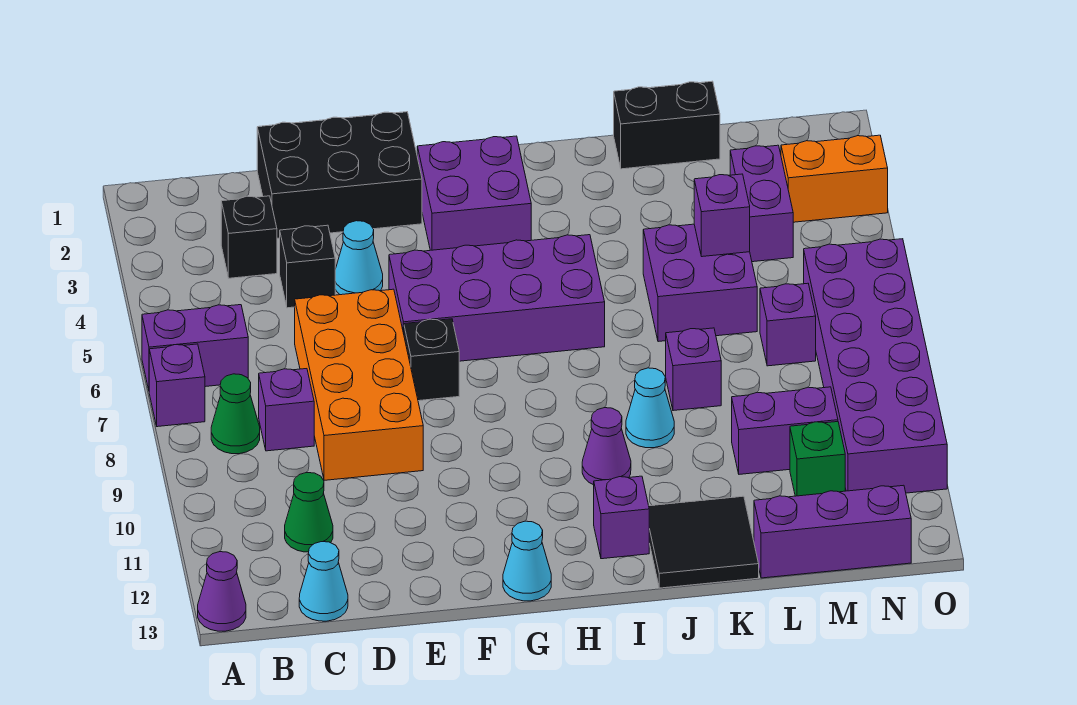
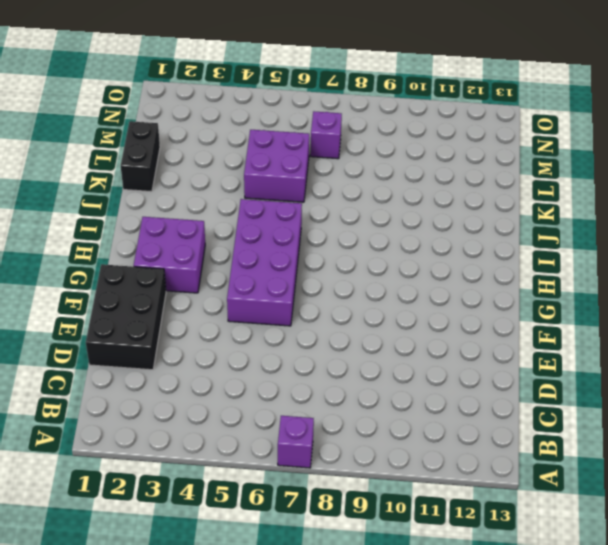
none -> purple 1x2 brick [142,305,248,390]
none -> purple 1x1 cone [198,552,246,631]
none -> green 1x1 cone [211,374,260,454]
none -> black 1x1 brick [221,196,277,278]

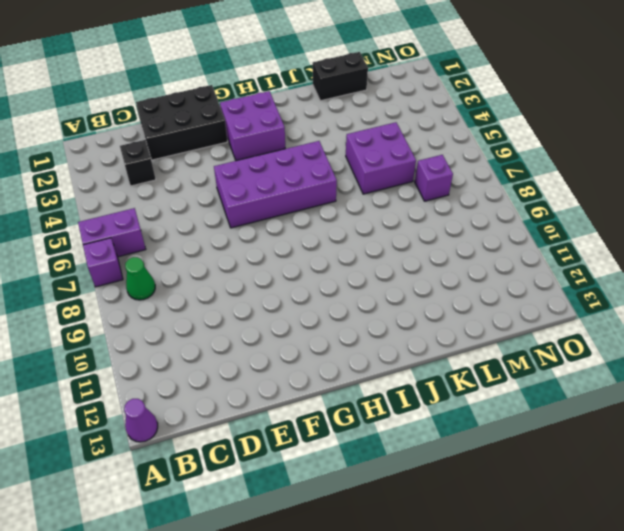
none -> purple 1x1 brick [259,369,314,451]
none -> green 1x1 cone [285,472,333,552]
none -> cyan 1x1 cone [299,542,348,621]
none -> black 1x1 brick [280,225,335,308]

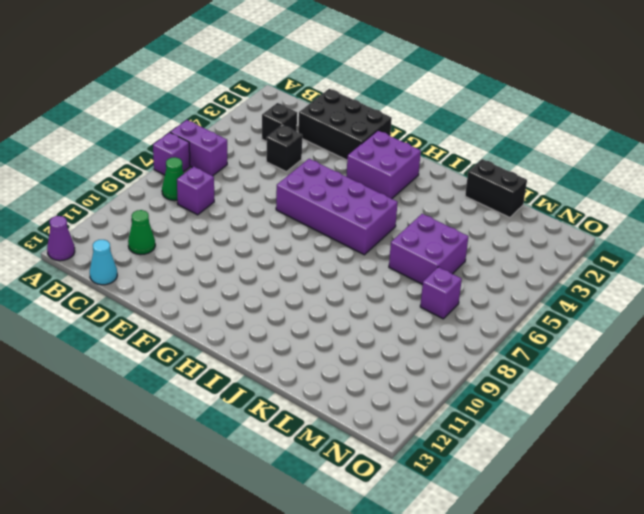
none -> orange 2x4 brick [295,289,423,480]
none -> cyan 1x1 cone [335,221,383,295]
none -> black 1x1 brick [404,319,459,401]
none -> cyan 1x1 cone [503,521,551,601]

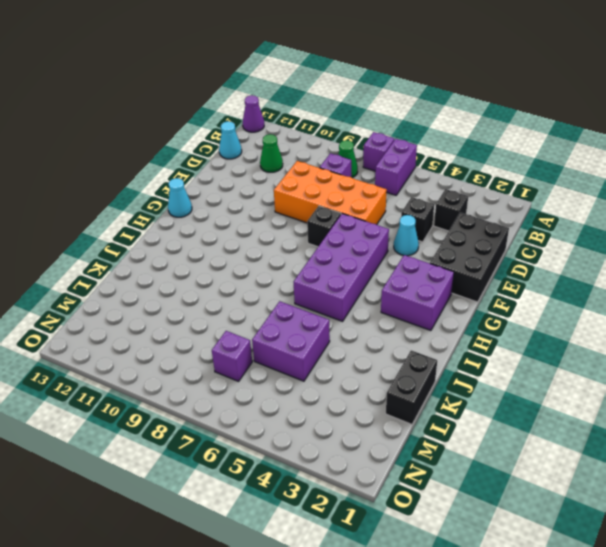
none -> purple 1x1 cone [582,408,631,485]
none -> purple 1x1 brick [594,476,649,559]
none -> cyan 1x1 cone [626,368,674,448]
none -> black 2x2 tile [649,496,759,588]

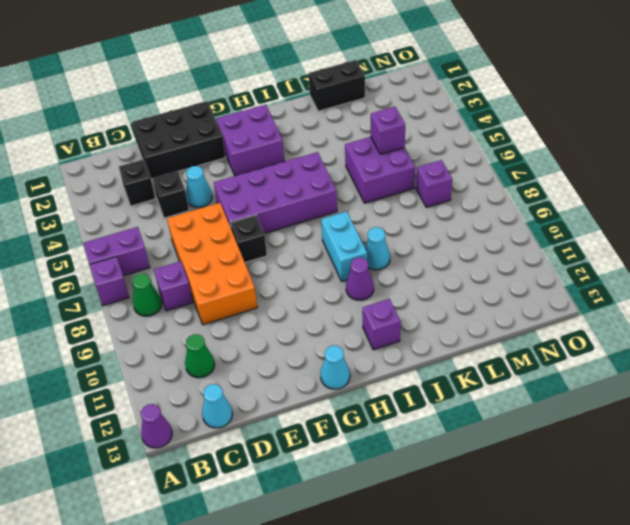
cyan 1x2 brick [321,211,367,281] -> none
none -> black 2x2 tile [649,496,759,588]
none -> purple 1x1 brick [666,328,721,411]
none -> purple 1x2 brick [732,387,838,474]
none -> purple 1x3 brick [754,485,911,578]

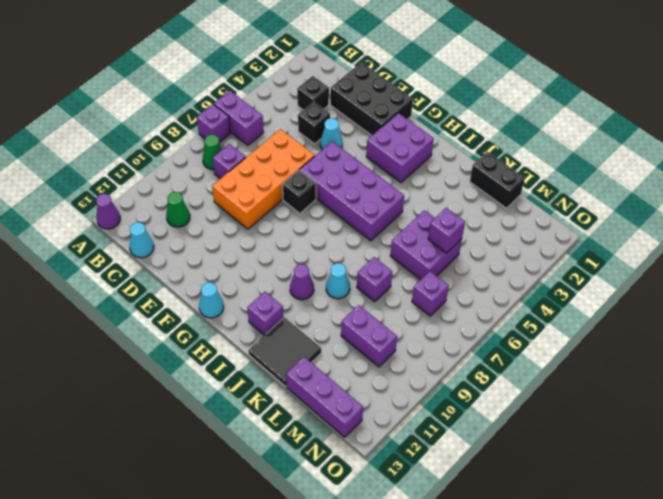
none -> purple 1x2 brick [730,145,793,262]
none -> green 1x1 brick [790,422,845,496]
none -> orange 1x2 brick [781,135,888,222]
none -> purple 2x6 brick [804,239,947,493]

